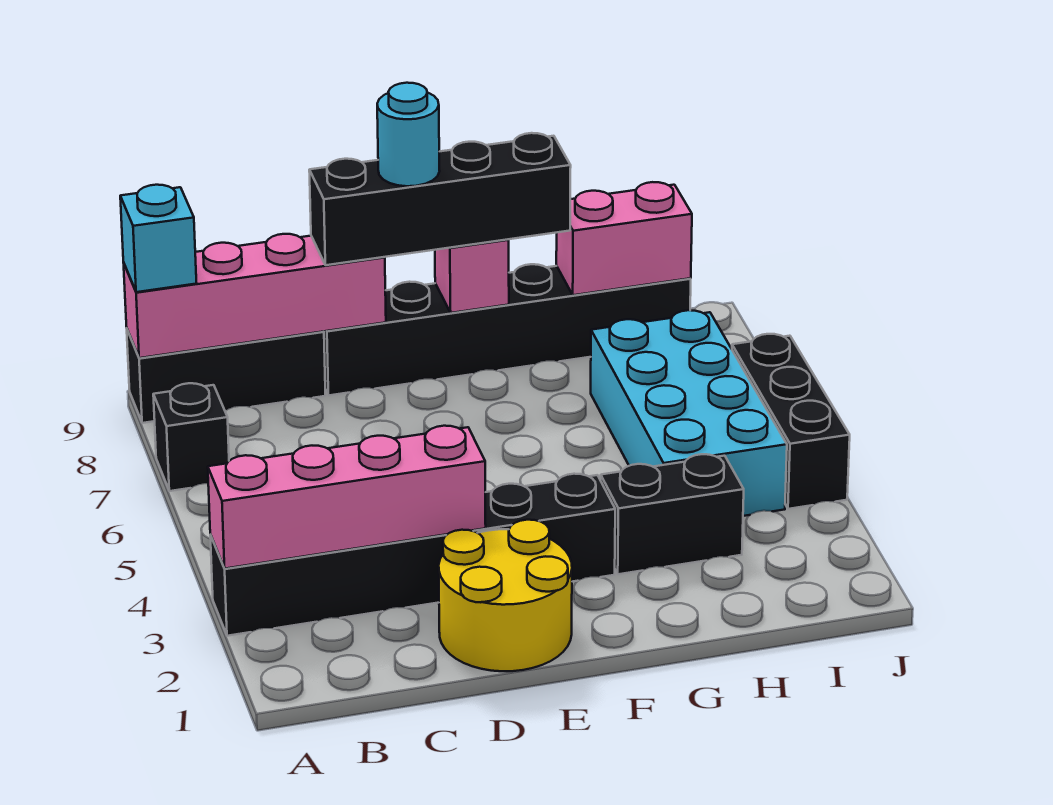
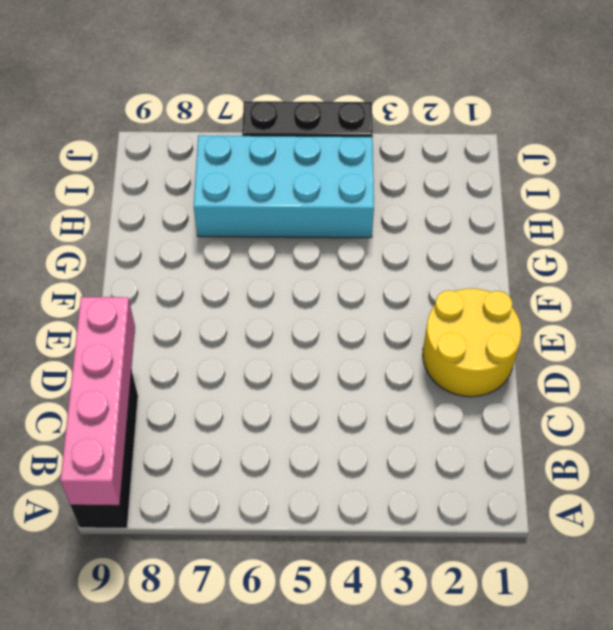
none -> black 1x6 brick [210,474,615,636]
none -> black 1x1 brick [153,383,229,491]
none -> black 1x6 brick [324,264,691,395]

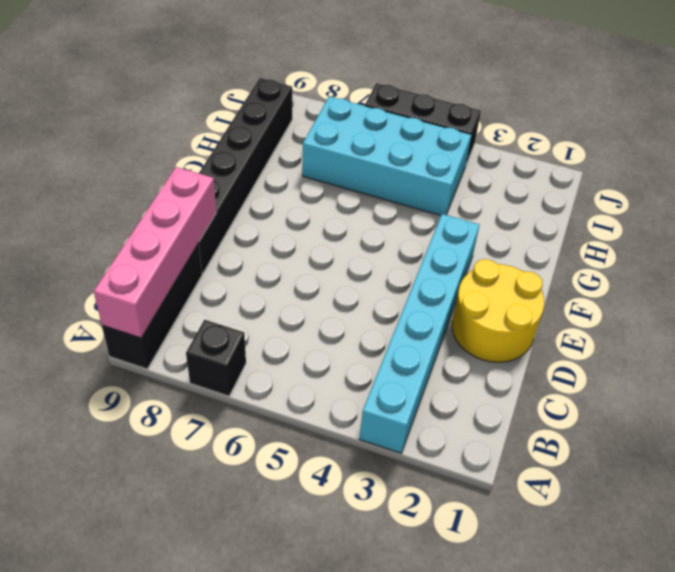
cyan 1x6 brick [360,214,479,453] -> black 1x6 brick [210,474,615,636]
none -> black 1x2 brick [601,454,744,574]
none -> pink 1x4 brick [208,426,486,569]
none -> pink 1x1 brick [435,239,509,313]

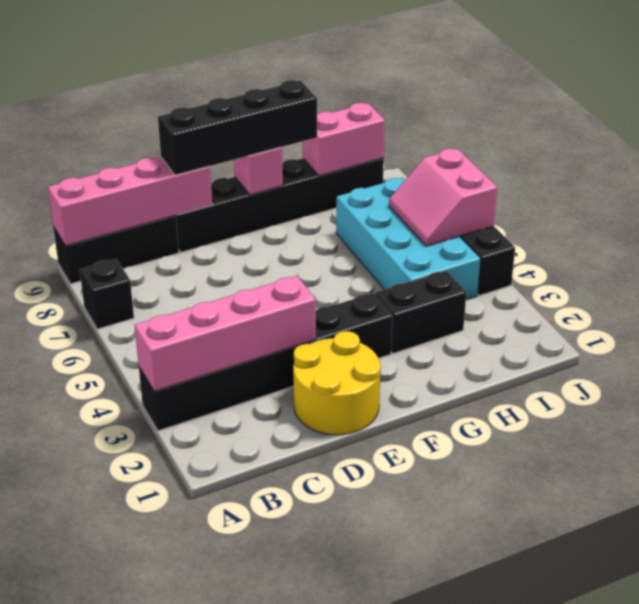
pink 2x2 slope [389,149,497,246] -> none
none -> cyan 1x1 brick [120,185,196,292]
none -> cyan 1x1 round brick [377,83,440,186]

